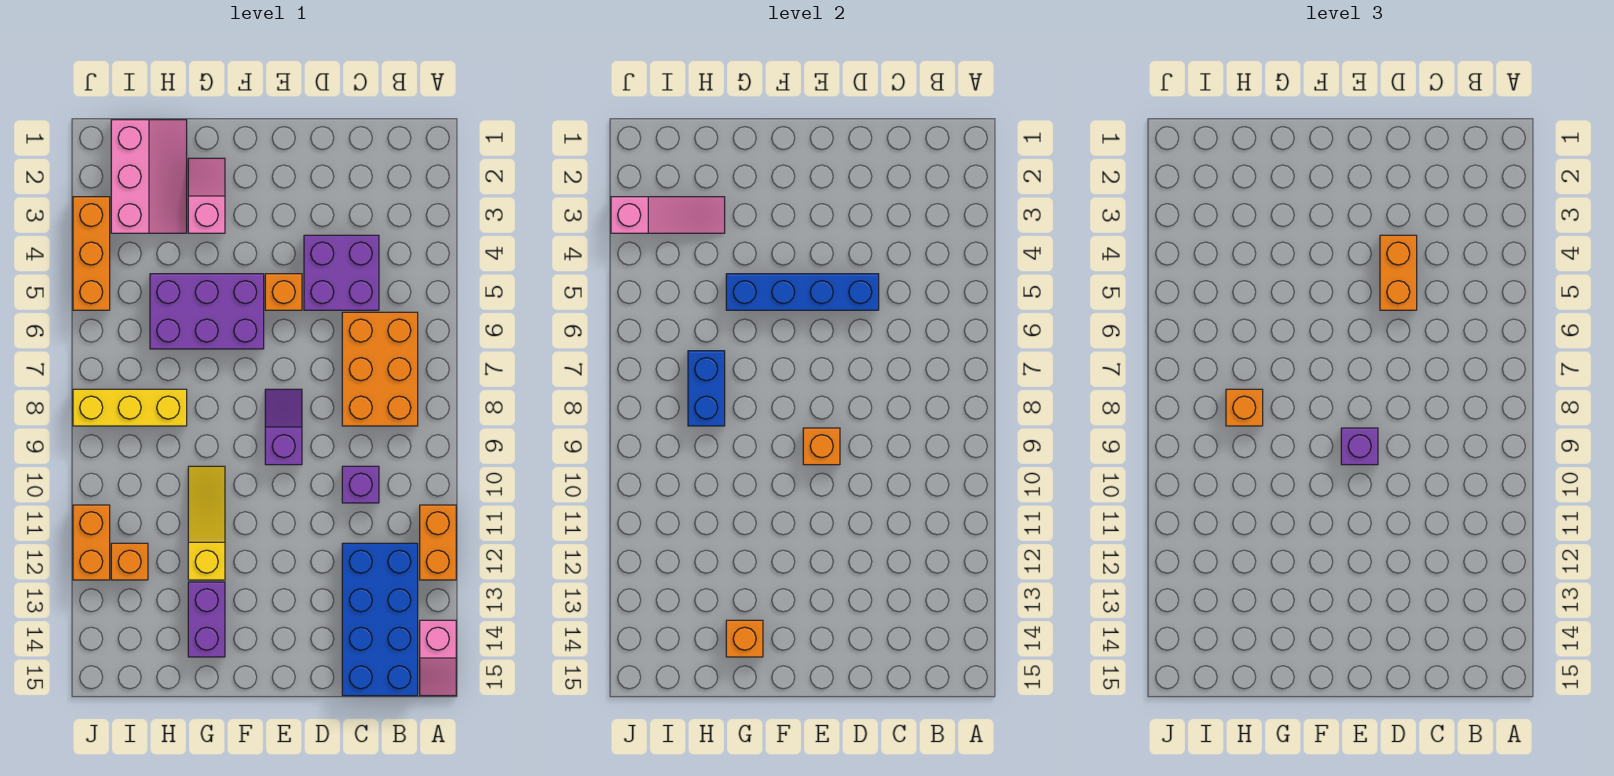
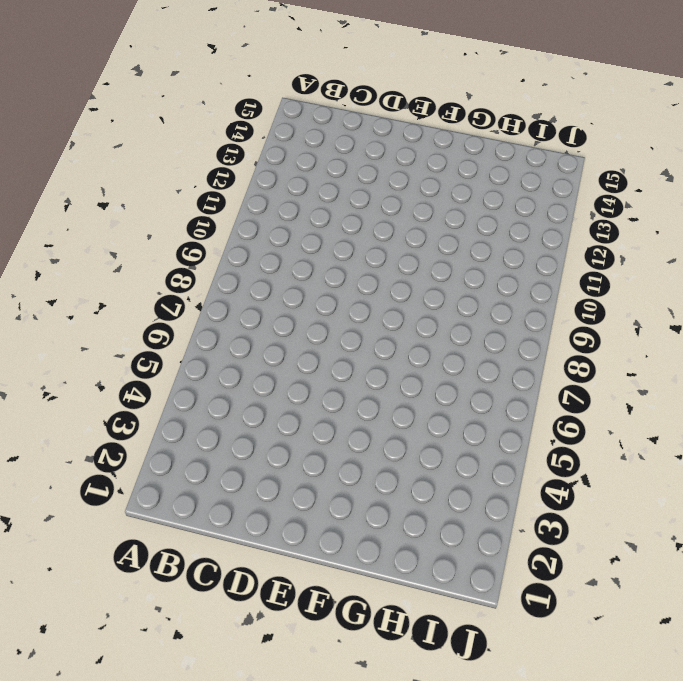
none -> orange 1x2 brick [420,505,456,580]
none -> pink 1x2 slope [420,620,456,696]
none -> orange 2x3 brick [342,312,418,426]

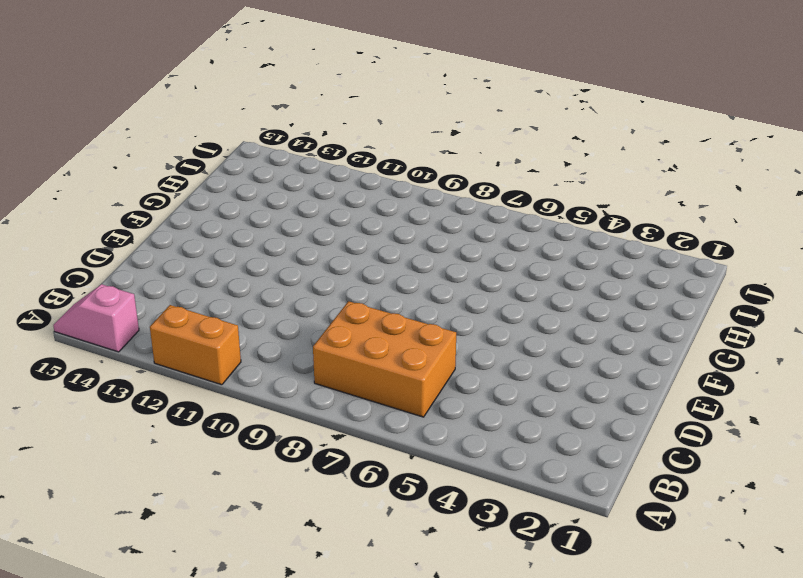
none -> blue 2x4 brick [342,543,418,696]
none -> purple 2x2 brick [304,235,379,310]
none -> purple 1x1 brick [342,466,379,503]

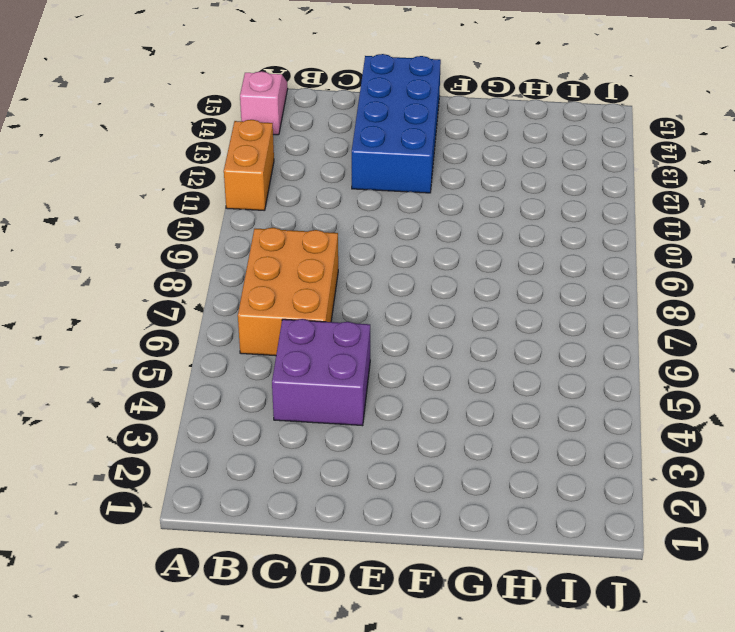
blue 2x4 brick [352,54,441,193] -> blue 2x4 brick moved to [342,543,418,696]
none -> purple 1x1 brick [342,466,379,503]
none -> orange 1x1 brick [265,274,302,310]
none -> purple 1x2 slope [265,389,302,465]

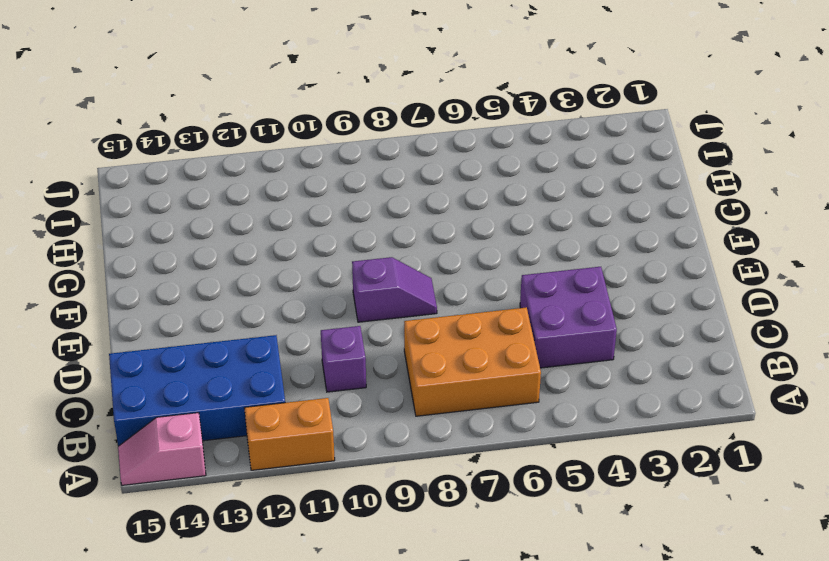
none -> orange 1x1 brick [265,274,302,310]
none -> purple 2x3 brick [150,274,264,349]
none -> pink 1x2 slope [188,158,225,233]

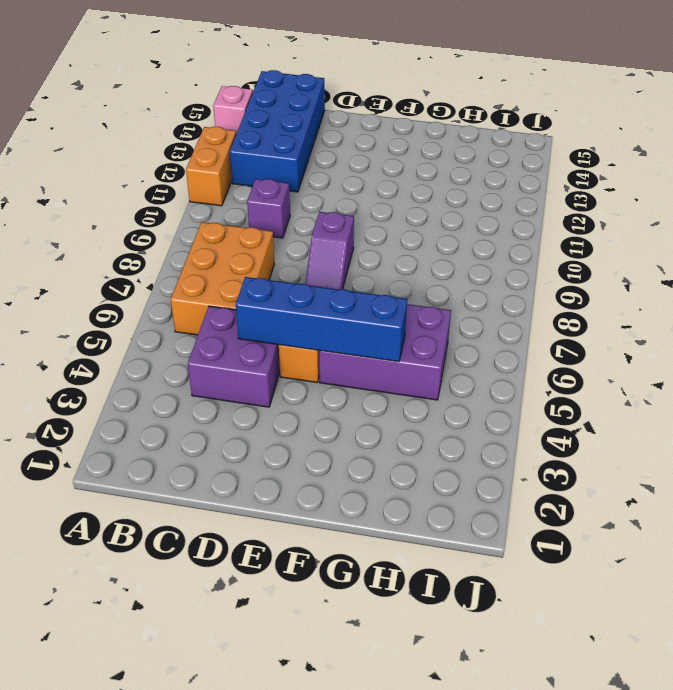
none -> pink 1x2 slope [188,158,225,233]
none -> yellow 1x3 slope [188,466,225,580]
none -> purple 1x2 brick [188,582,225,657]

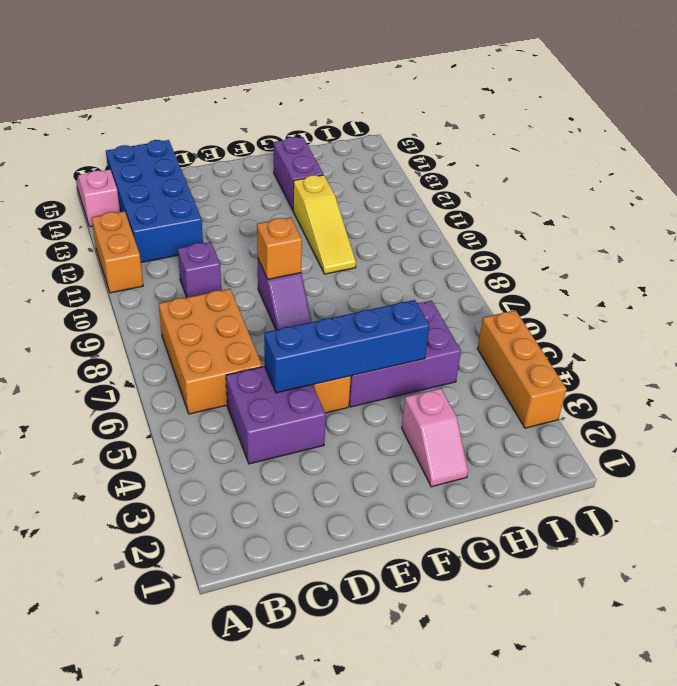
none -> pink 2x3 slope [111,120,187,233]
none -> yellow 1x3 brick [73,389,187,426]
none -> orange 1x1 brick [111,543,148,580]

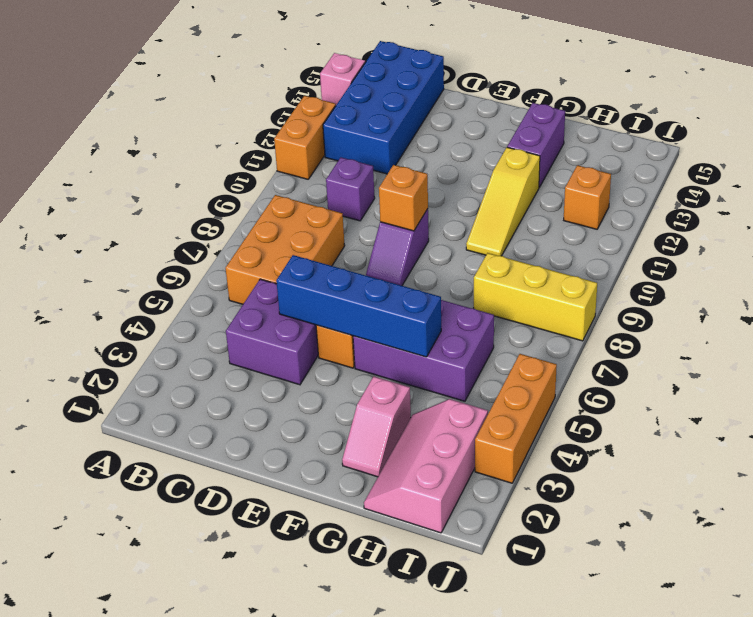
none -> orange 1x2 brick [73,505,110,580]
none -> orange 1x1 brick [726,620,763,657]
none -> pink 1x3 slope [611,197,725,233]

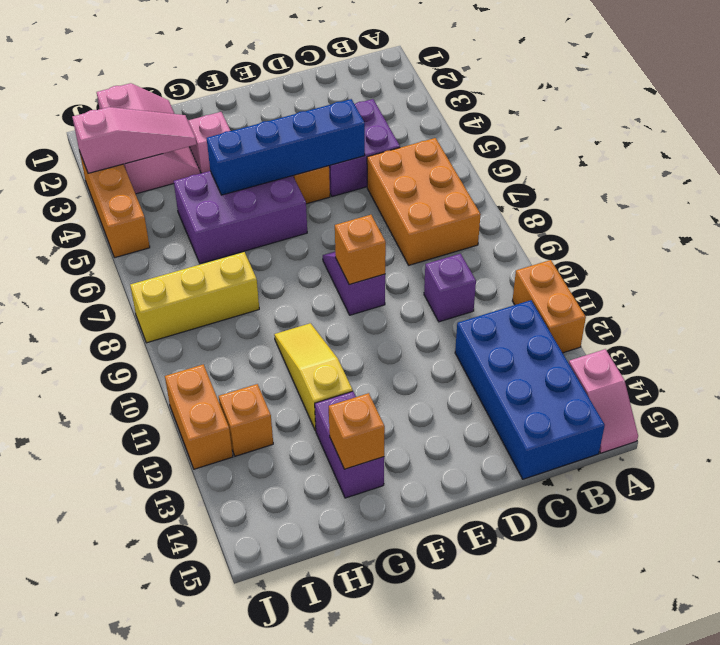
none -> blue 1x2 brick [688,351,725,426]
none -> orange 1x2 brick [1380,235,1417,310]
none -> purple 1x1 brick [1341,428,1378,465]

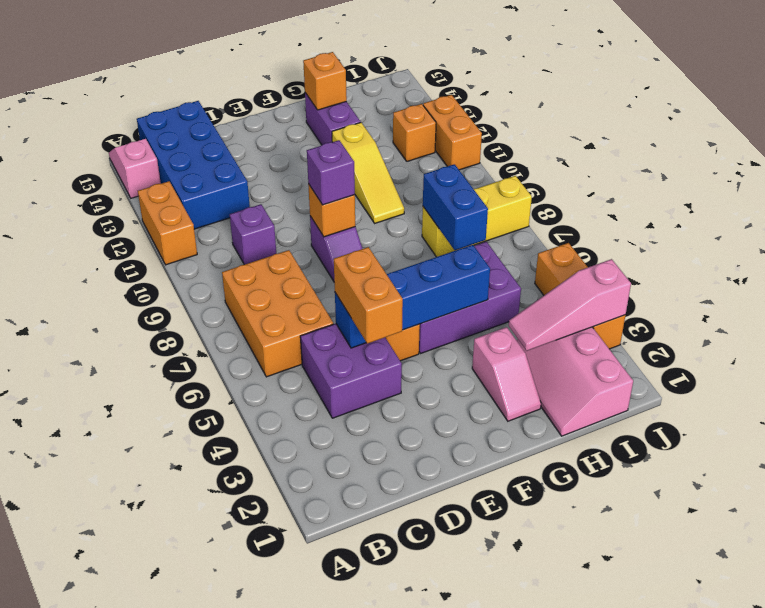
none -> orange 1x1 brick [1226,389,1263,426]

